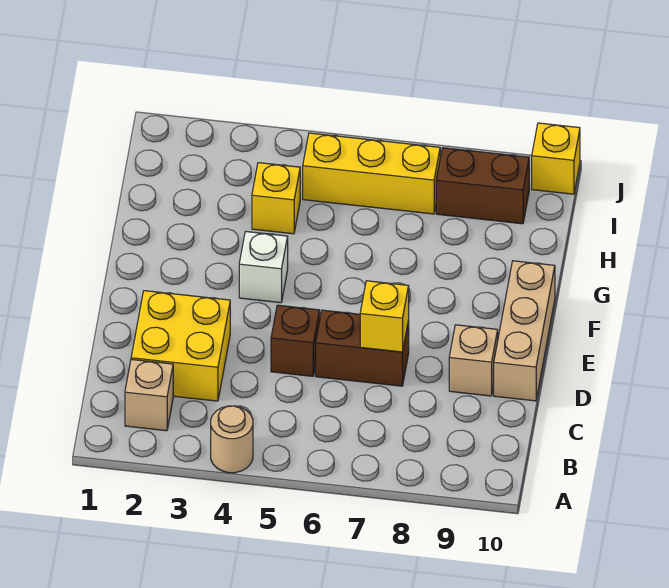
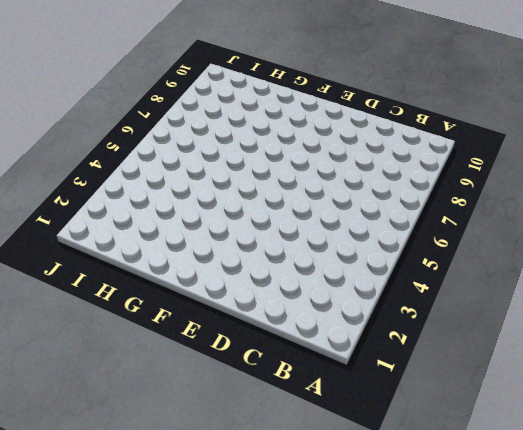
none -> tan 1x1 round brick [211,406,253,473]
none -> tan 1x1 brick [125,359,173,431]
none -> yellow 2x2 brick [131,291,230,401]

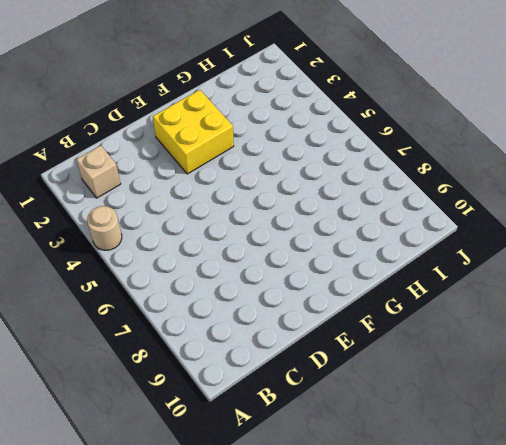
yellow 2x2 brick [153,90,234,174] -> yellow 2x2 brick moved to [131,291,230,401]
none -> brown 1x1 brick [271,305,320,376]
none -> brown 1x2 brick [316,310,409,386]
none -> tan 1x1 brick [449,325,498,396]

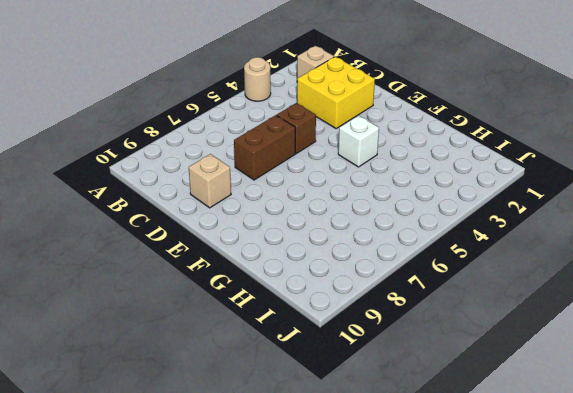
none -> tan 1x3 brick [494,261,555,401]
none -> yellow 1x1 brick [252,163,300,234]
none -> yellow 1x3 brick [303,133,440,214]

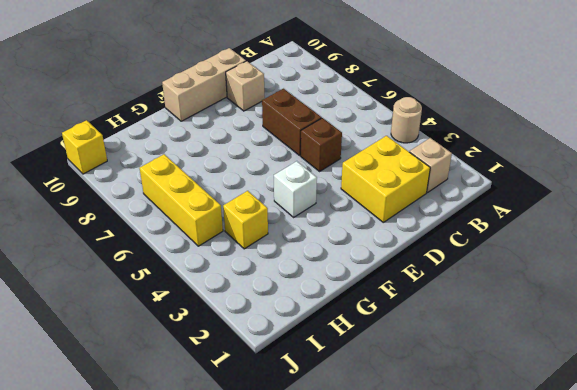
none -> brown 1x2 brick [436,148,529,224]
none -> yellow 1x1 brick [360,281,409,352]

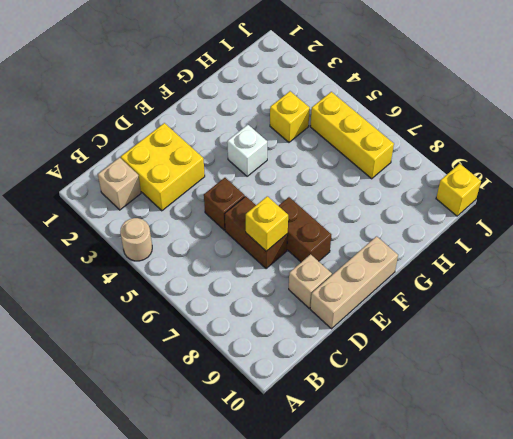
brown 1x2 brick [279,197,331,262] -> brown 1x2 brick moved to [436,148,529,224]

